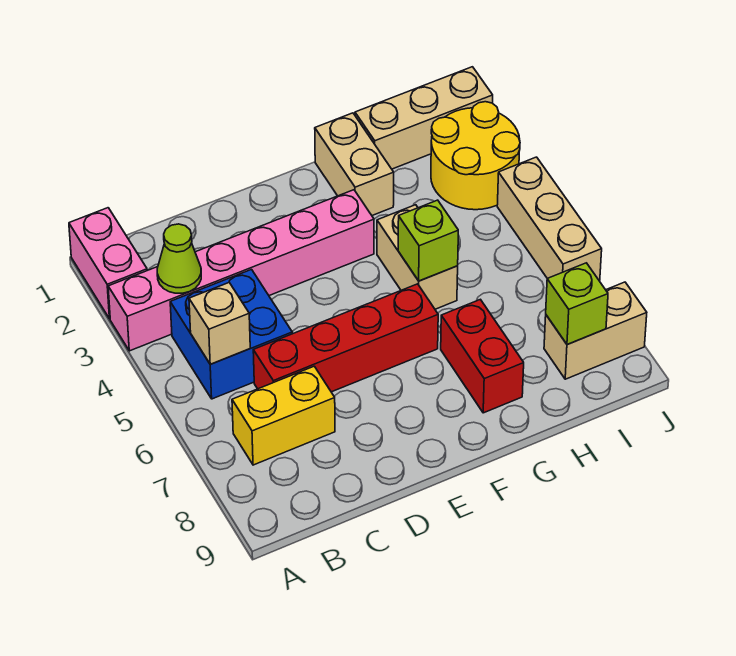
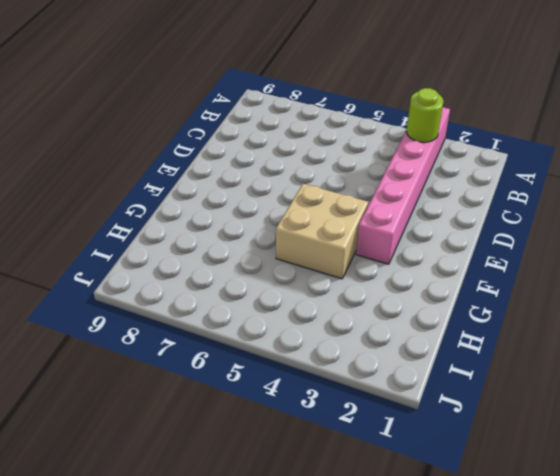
lime 1x1 round brick [407,88,444,142] -> lime 1x1 cone [157,224,201,293]
tan 2x2 brick [276,184,368,279] -> tan 1x2 brick [377,205,458,309]
none -> pink 1x2 brick [69,208,147,319]
none -> blue 2x2 brick [170,270,292,399]
none -> yellow 1x2 brick [232,366,335,465]

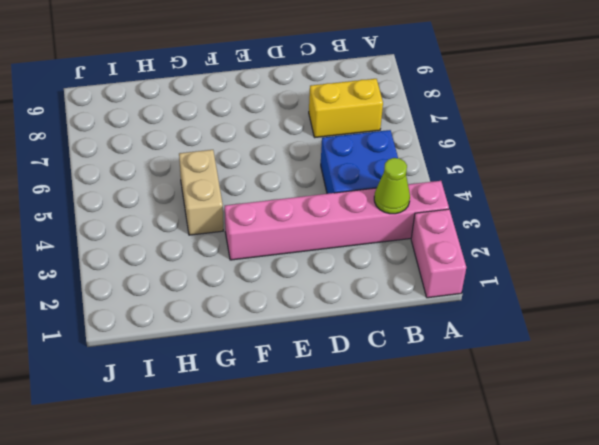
none -> red 1x4 brick [253,284,438,392]
none -> tan 1x2 brick [315,113,394,215]
none -> red 1x2 brick [441,299,524,413]

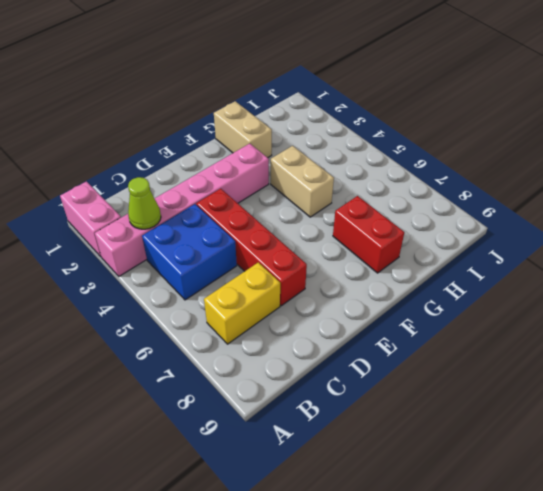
red 1x4 brick [196,189,307,306] -> red 1x4 brick turned to [253,284,438,392]
none -> tan 1x3 brick [355,67,493,169]
none -> yellow 2x2 round brick [431,102,520,210]
none -> tan 1x2 brick [544,282,647,379]

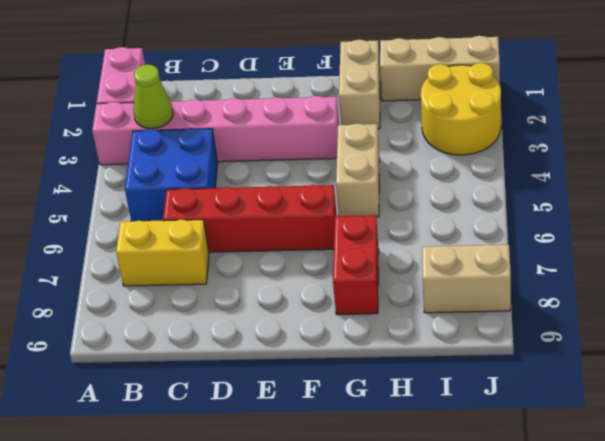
none -> tan 1x3 brick [497,157,602,281]
none -> tan 1x1 brick [189,283,250,364]
none -> lime 1x1 brick [398,200,458,281]

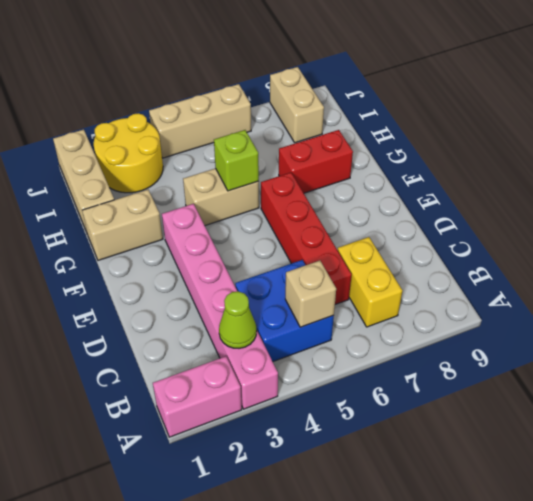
none -> lime 1x1 brick [546,263,608,345]

